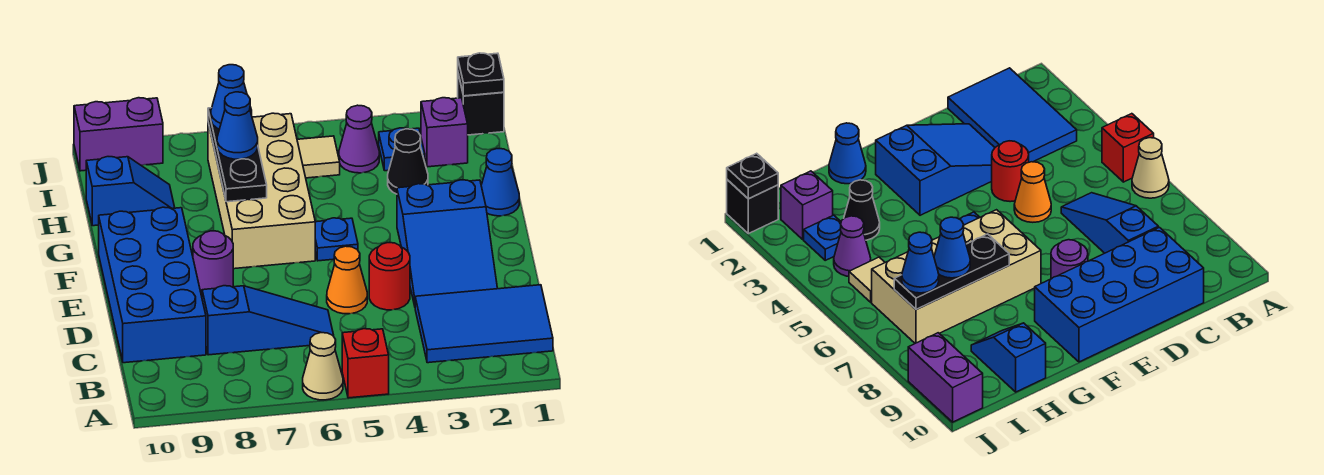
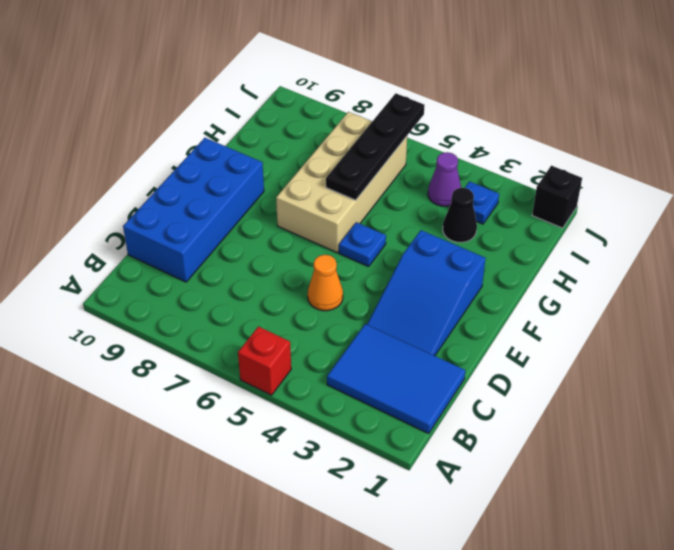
black 1x4 plate [326,93,425,200] -> none
none -> tan 1x1 cone [303,333,343,400]
none -> blue 1x3 slope [202,286,334,355]
none -> red 1x1 round brick [369,243,410,310]

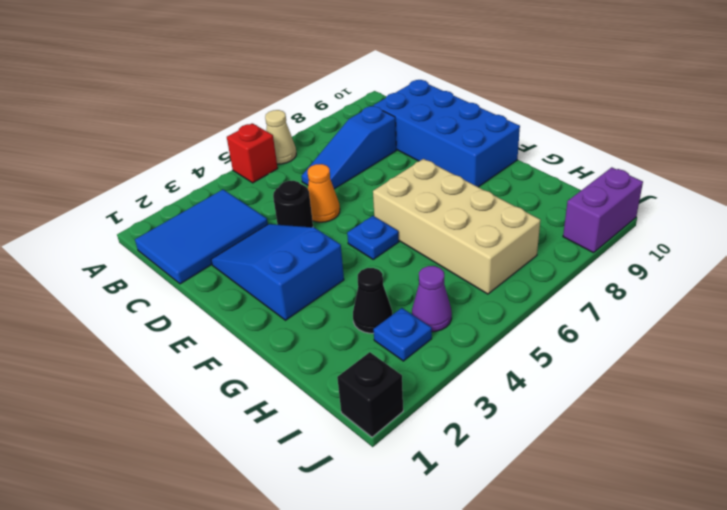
black 1x1 round brick [273,181,313,227] -> red 1x1 round brick [369,243,410,310]
none -> purple 1x1 round brick [193,231,233,296]
none -> blue 1x1 cone [481,149,519,216]
none -> blue 1x2 slope [86,157,175,226]

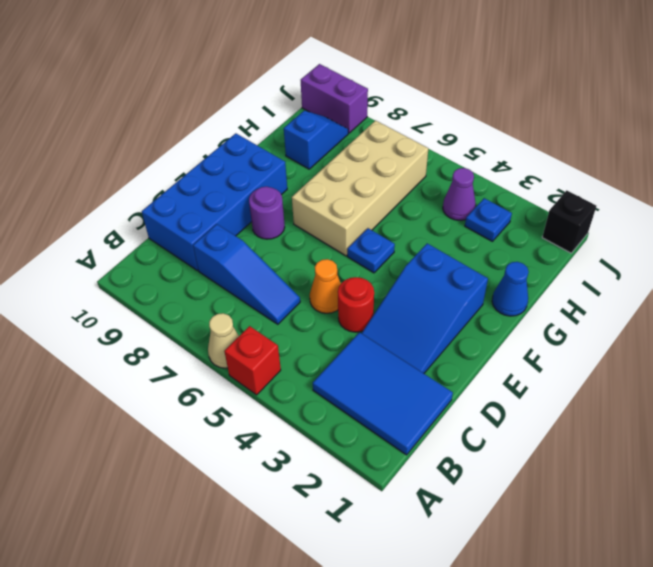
blue 1x2 slope [284,111,348,169] -> blue 1x2 slope turned to [86,157,175,226]
none -> black 1x1 cone [388,129,428,194]
none -> purple 1x1 brick [421,98,468,167]
none -> tan 1x1 tile [297,136,340,178]

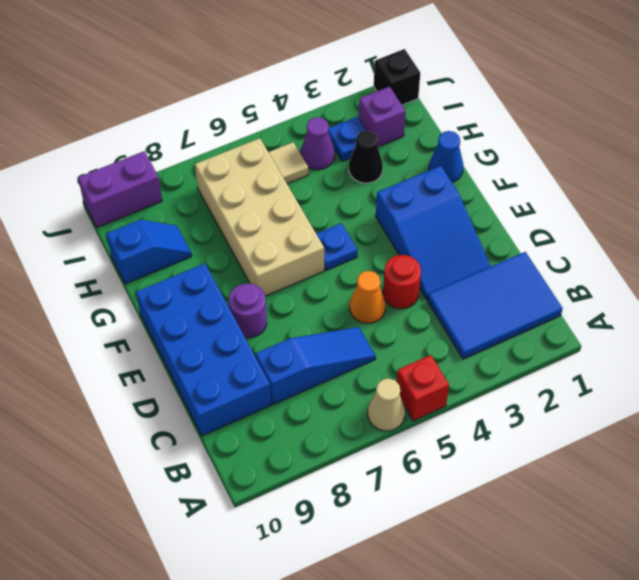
none -> black 1x3 plate [208,108,267,202]
none -> black 1x1 plate [458,53,504,96]
none -> blue 1x1 cone [217,92,258,159]

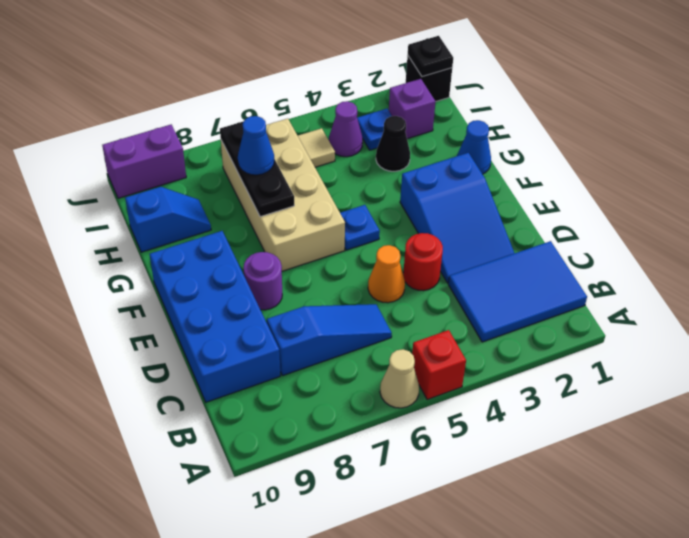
none -> blue 1x1 cone [211,65,252,129]

